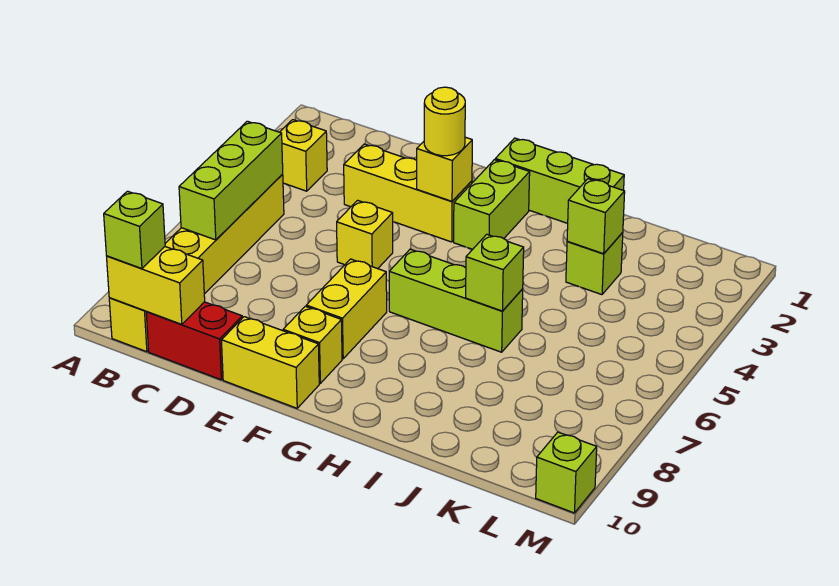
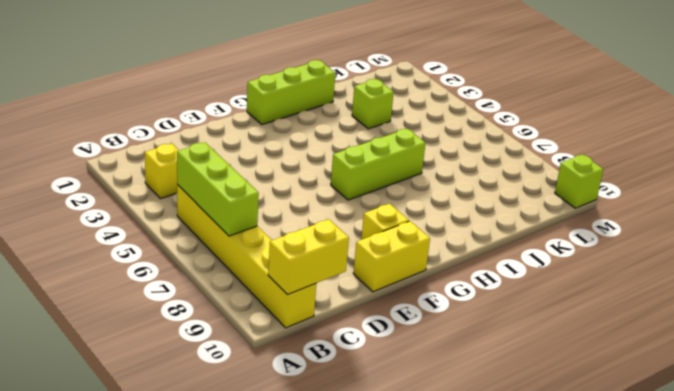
none -> red 1x2 brick [146,302,242,380]
none -> yellow 1x3 brick [344,144,472,242]
none -> yellow 1x1 brick [337,200,393,269]

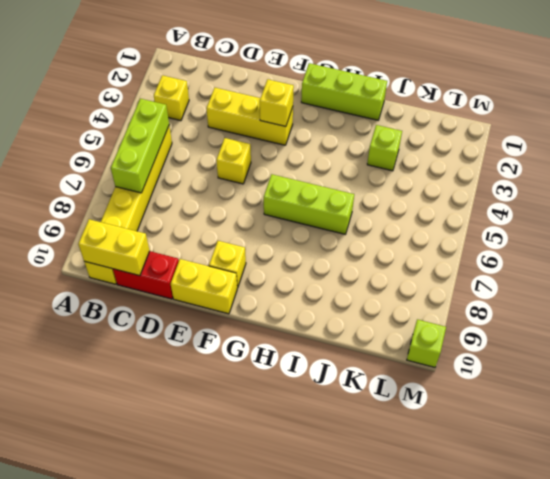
none -> yellow 1x2 brick [306,259,387,359]
none -> lime 1x2 brick [454,160,530,249]
none -> lime 1x1 brick [466,234,524,311]

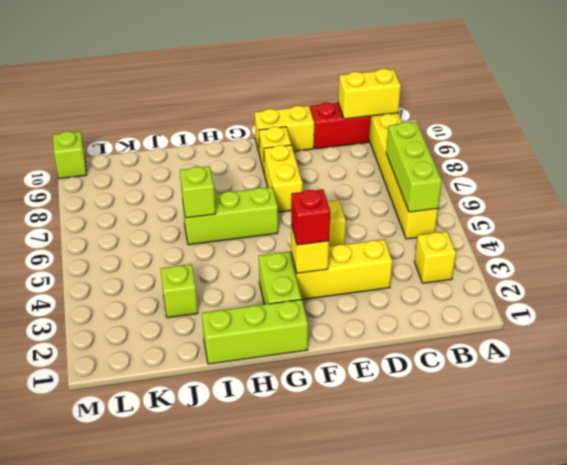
red 1x1 brick [291,189,330,245] -> yellow 1x1 round brick [424,87,465,156]
none -> lime 1x1 brick [567,179,625,254]
none -> lime 1x1 brick [104,191,165,269]

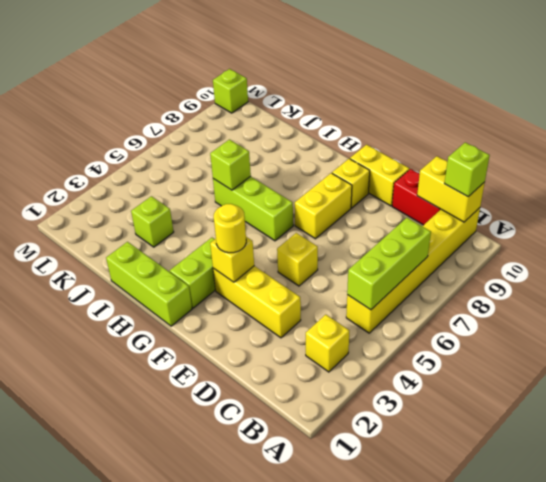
none -> lime 1x1 brick [567,179,625,254]

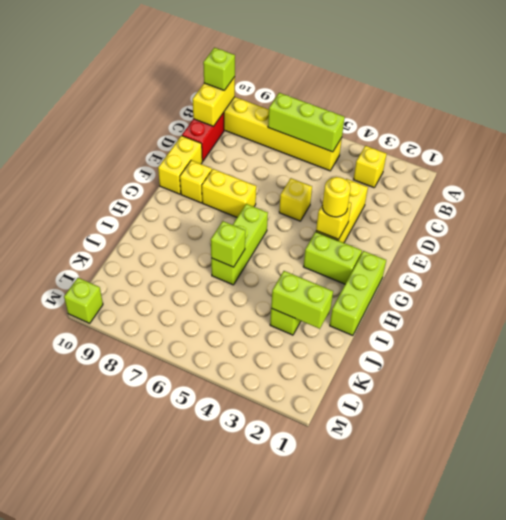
lime 1x2 brick [271,271,333,329] -> lime 1x1 brick [567,179,625,254]

